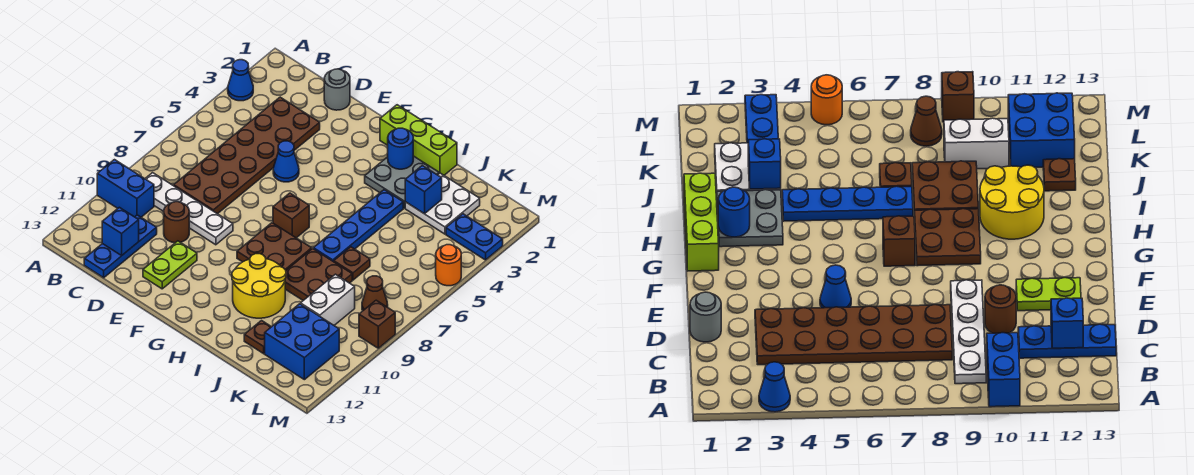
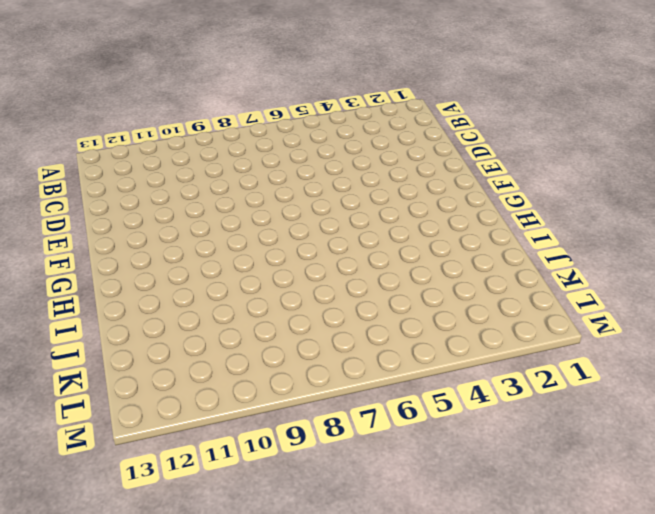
none -> blue 1x1 cone [228,60,253,101]
none -> blue 1x2 brick [97,160,154,217]
none -> white 1x4 plate [145,173,233,245]

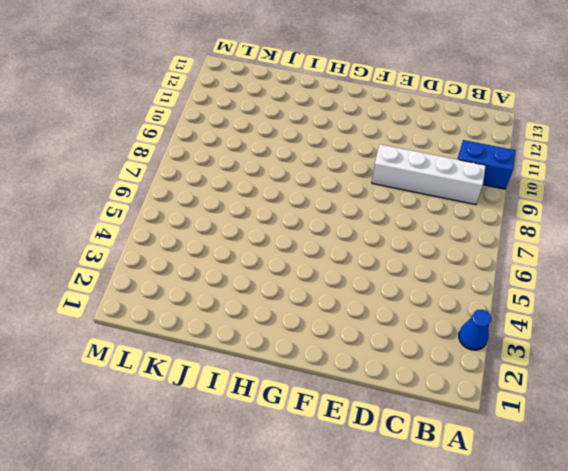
white 1x4 brick [372,144,486,205] -> white 1x4 plate [145,173,233,245]
none -> brown 2x6 plate [174,97,320,214]
none -> blue 1x3 plate [84,215,157,278]
none -> grey 1x1 round brick [324,69,350,110]

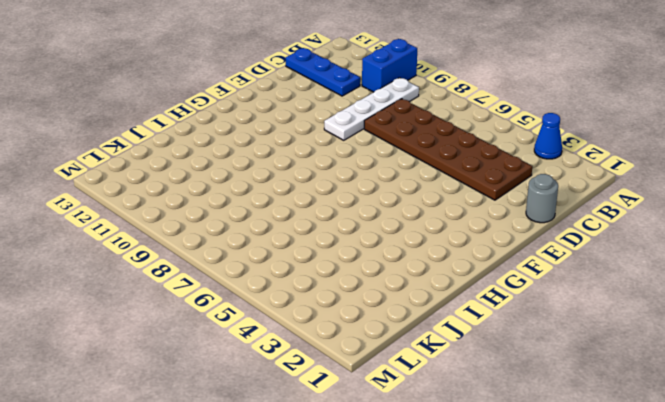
none -> brown 1x1 round brick [164,202,189,243]
none -> blue 1x1 cone [273,141,299,182]
none -> lime 1x2 plate [143,241,197,289]

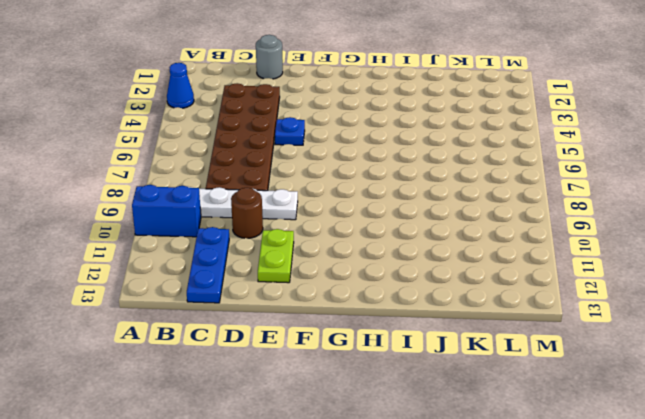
blue 1x1 plate [275,117,305,145] -> blue 1x1 cone [273,141,299,182]
none -> lime 1x3 brick [380,105,457,175]
none -> brown 1x1 brick [273,193,309,238]
none -> brown 2x2 plate [237,223,312,270]

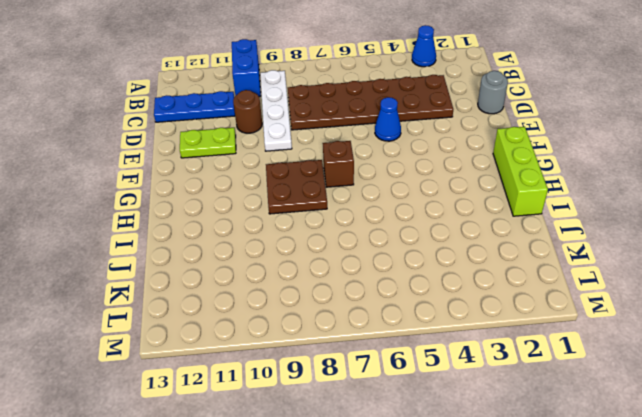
none -> grey 2x2 plate [365,156,439,208]
none -> yellow 2x2 round brick [232,254,286,318]
none -> blue 1x4 plate [313,190,403,262]

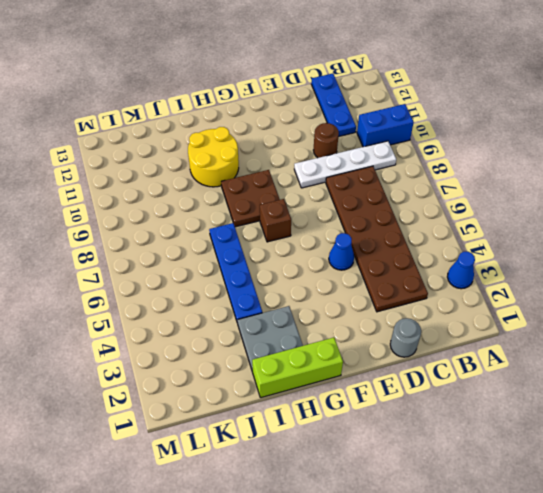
none -> lime 1x2 plate [143,241,197,289]
none -> brown 2x2 plate [285,249,352,300]
none -> white 2x2 plate [405,173,480,234]

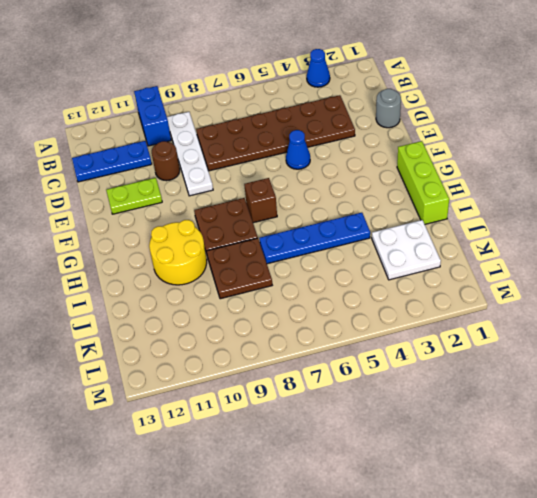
none -> grey 2x2 plate [365,156,439,208]
none -> brown 1x1 plate [334,247,370,280]
none -> brown 1x1 plate [244,321,271,354]

